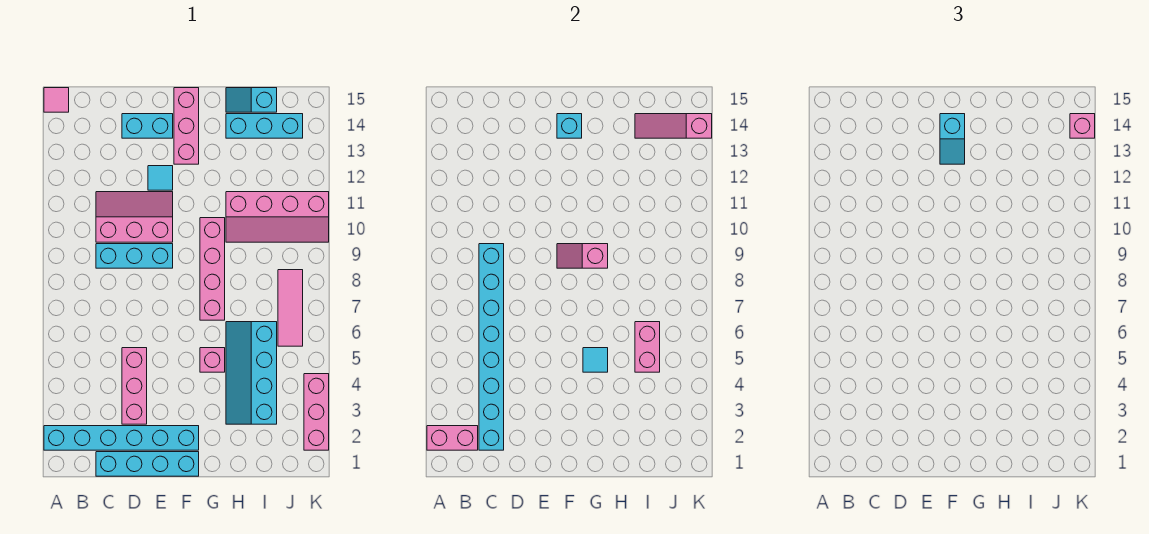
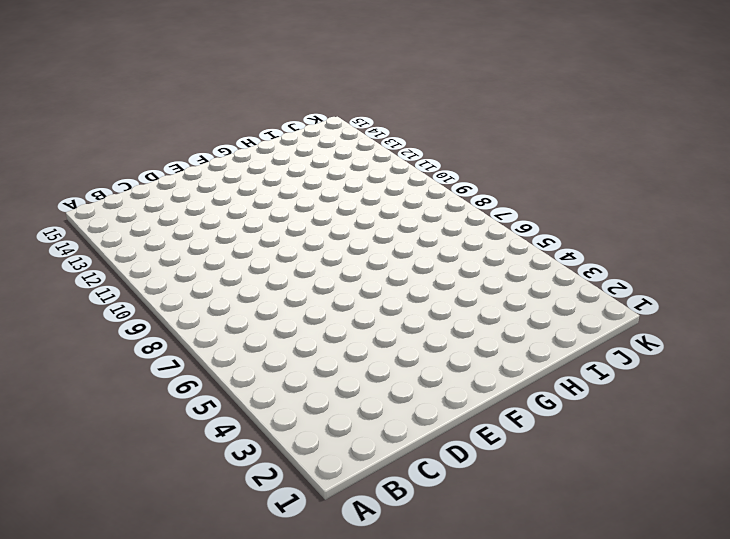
none -> cyan 1x6 brick [44,426,199,450]
none -> pink 1x1 tile [44,88,69,112]
none -> cyan 1x4 brick [96,452,199,476]

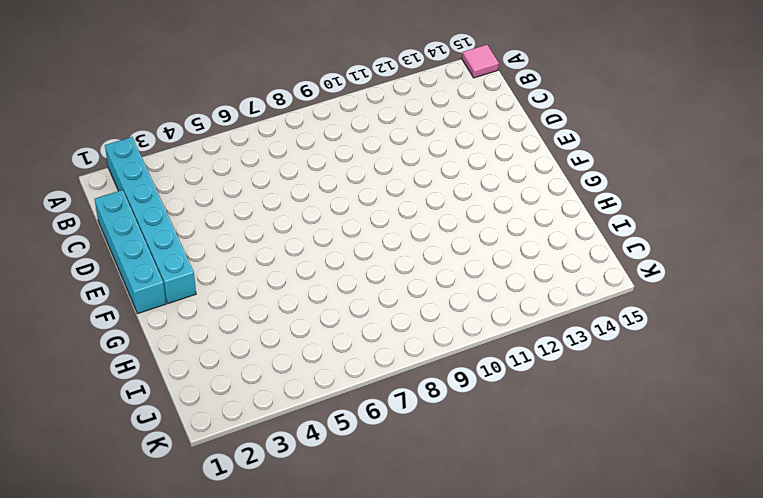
none -> cyan 1x3 brick [96,244,173,268]
none -> pink 2x3 slope [96,192,173,242]
none -> pink 1x3 brick [122,348,147,424]

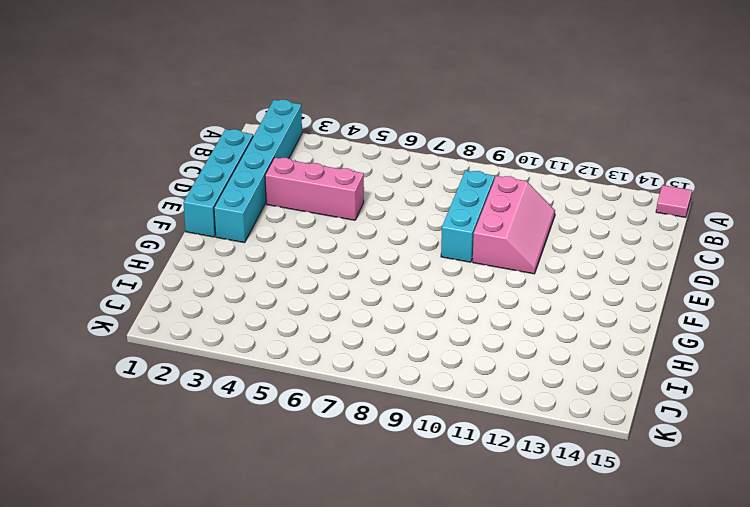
none -> cyan 1x2 brick [122,114,173,138]
none -> cyan 1x1 tile [148,166,173,190]
none -> pink 1x3 brick [174,88,199,164]

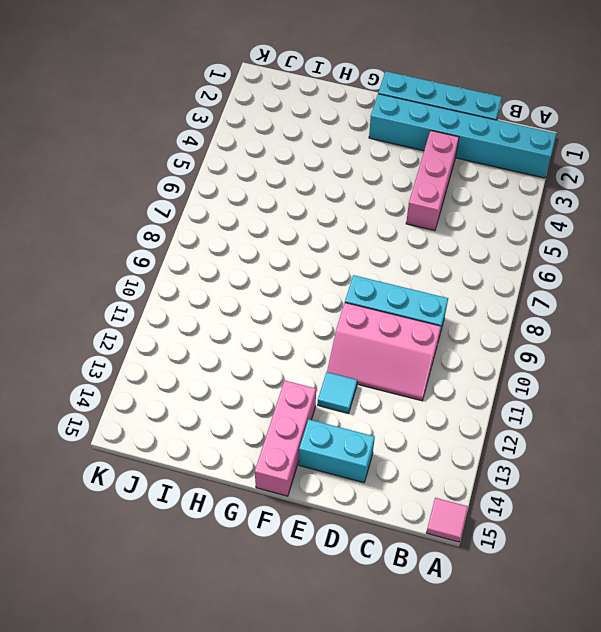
none -> pink 1x1 brick [200,348,225,372]
none -> pink 1x4 brick [200,218,225,320]
none -> cyan 2x4 slope [226,322,277,424]

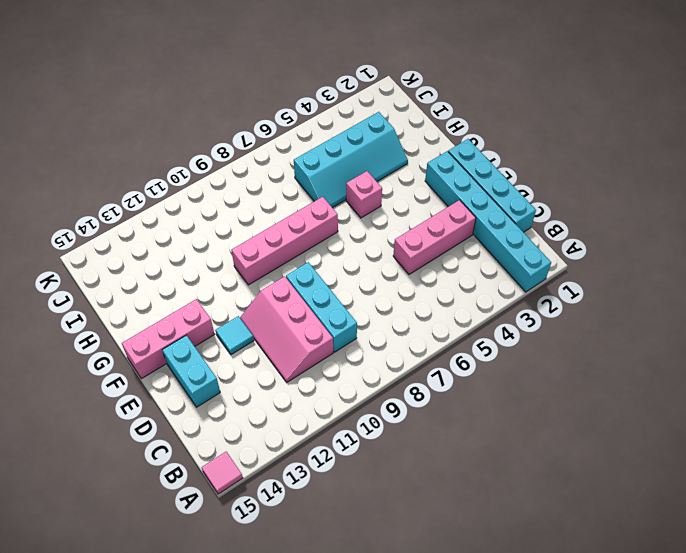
none -> pink 2x4 slope [226,192,329,242]
none -> cyan 1x3 brick [226,114,303,138]
none -> cyan 1x2 slope [226,88,277,112]

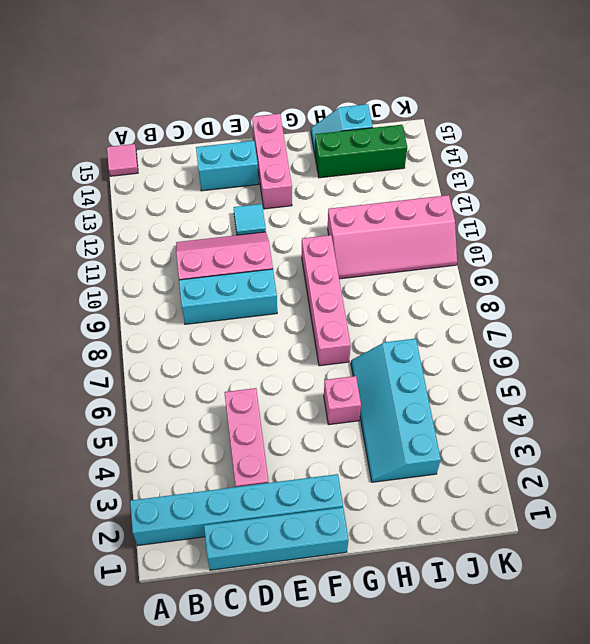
green 1x3 brick [315,125,407,178] -> cyan 1x3 brick [226,114,303,138]
none -> pink 1x3 tile [278,270,303,346]
none -> pink 1x3 brick [304,374,329,450]
none -> pink 1x2 brick [427,426,478,450]

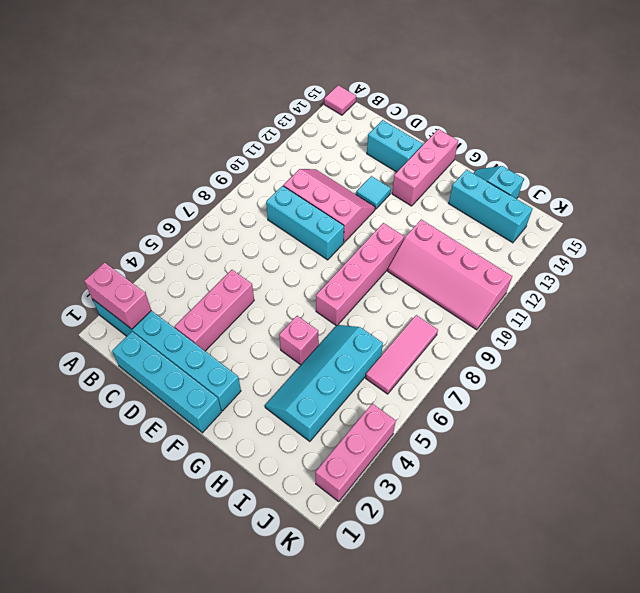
none -> cyan 1x8 brick [479,244,504,450]
none -> pink 1x2 slope [557,244,608,268]
none -> cyan 1x1 brick [557,114,582,138]

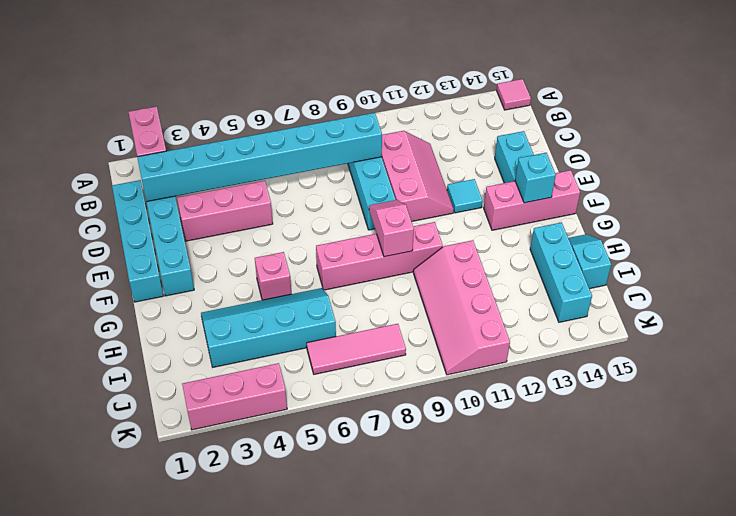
none -> cyan 1x1 tile [583,348,608,372]
none -> pink 1x2 brick [635,322,660,372]
none -> pink 1x3 slope [635,114,712,138]

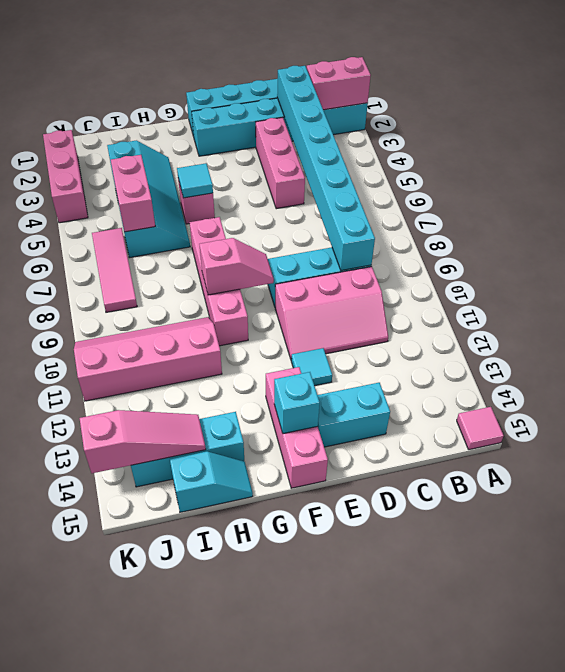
none -> cyan 1x2 slope [940,114,965,164]
none -> pink 1x1 brick [1070,114,1095,138]

